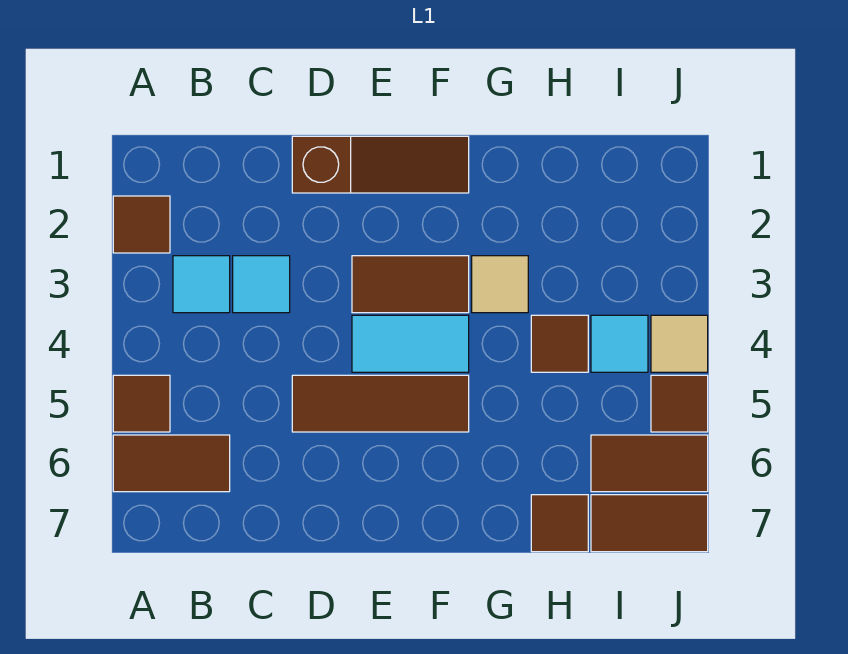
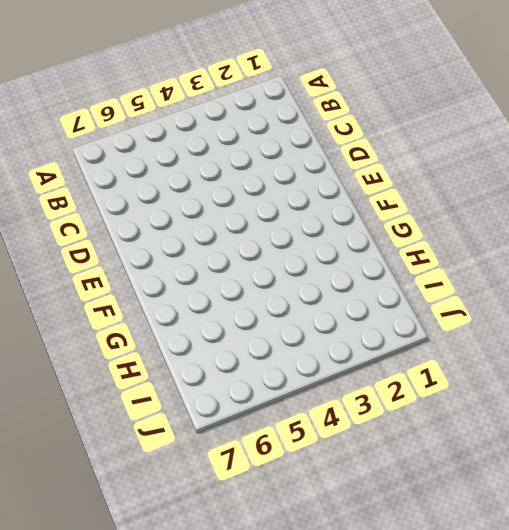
none -> brown 1x1 tile [113,196,170,253]
none -> brown 1x1 tile [113,375,170,432]
none -> brown 1x2 tile [113,435,230,492]

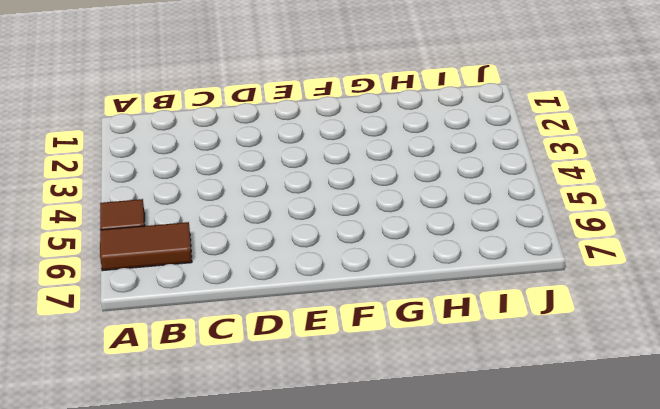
none -> brown 1x1 tile [113,196,170,253]
none -> cyan 1x1 tile [173,256,230,313]
none -> cyan 1x1 tile [233,256,290,313]

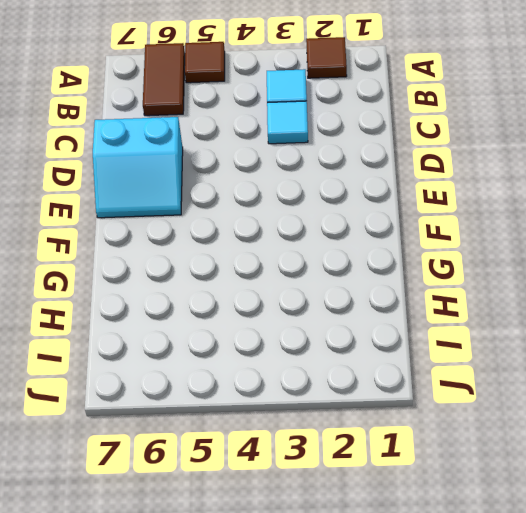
cyan 2x2 slope [93,117,183,218] -> none
none -> brown 1x3 slope [292,136,469,193]
none -> brown 1x3 tile [292,375,469,432]
none -> brown 1x2 tile [352,256,469,313]

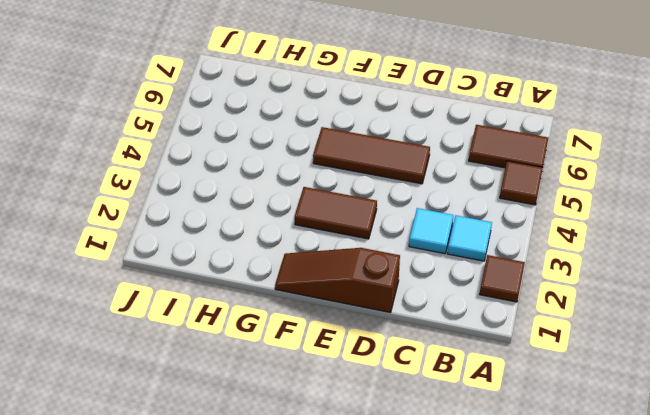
none -> cyan 1x2 tile [352,315,469,372]
none -> tan 1x1 tile [472,256,528,313]
none -> brown 1x1 tile [531,315,588,372]

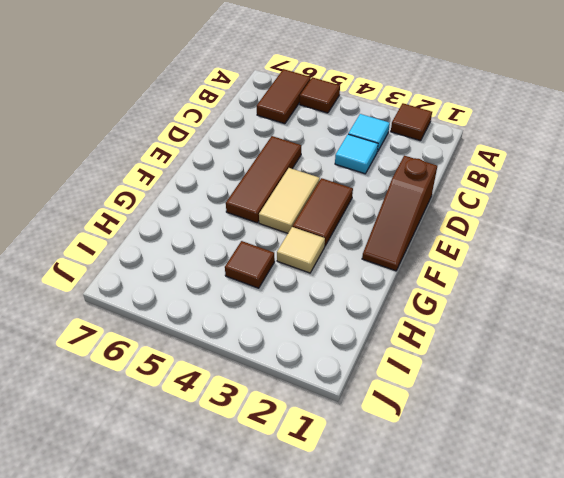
tan 1x2 tile [259,168,320,233] -> cyan 1x2 tile [352,315,469,372]
none -> brown 1x1 tile [531,495,588,552]
none -> cyan 1x1 tile [591,315,648,372]
none -> brown 1x2 tile [591,435,708,492]

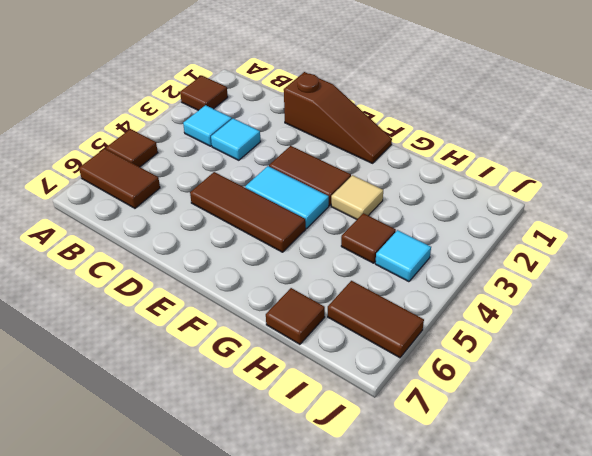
none -> brown 1x2 tile [591,495,708,552]
none -> tan 1x1 tile [651,315,708,372]
none -> brown 1x1 tile [651,375,708,432]

